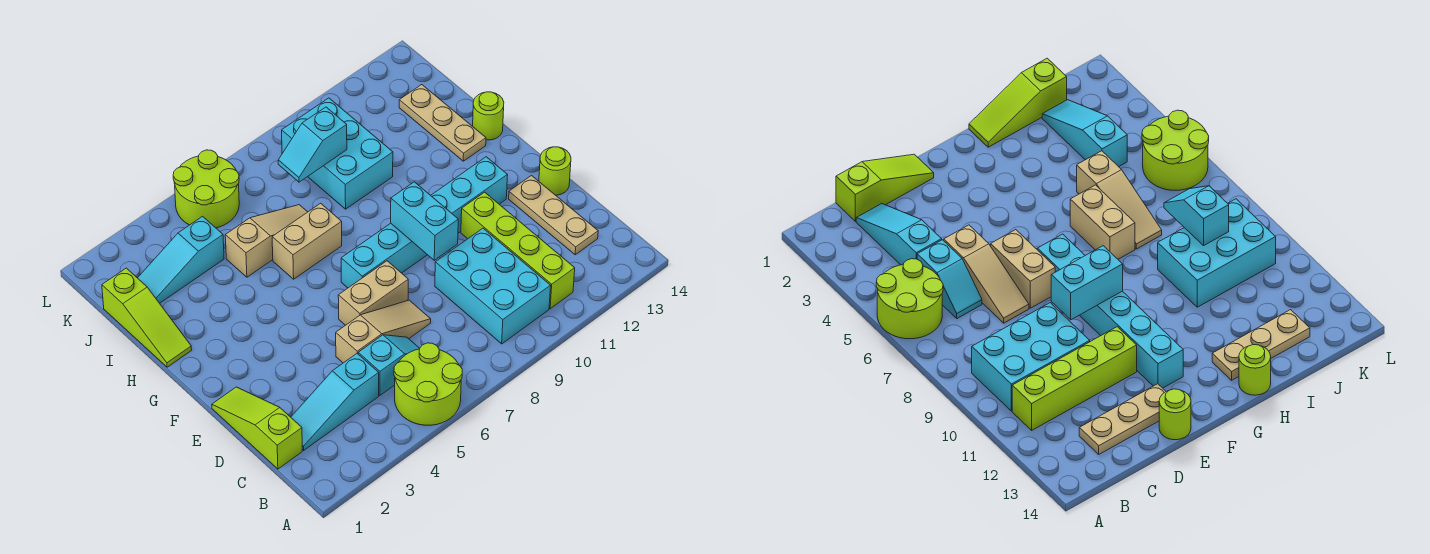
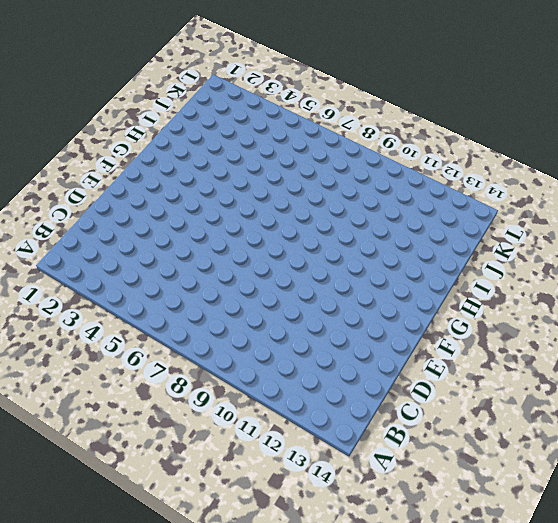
none -> lime 2x2 round brick [394,343,462,425]
none -> cyan 2x3 brick [435,228,551,344]
none -> lime 1x4 brick [461,192,575,309]

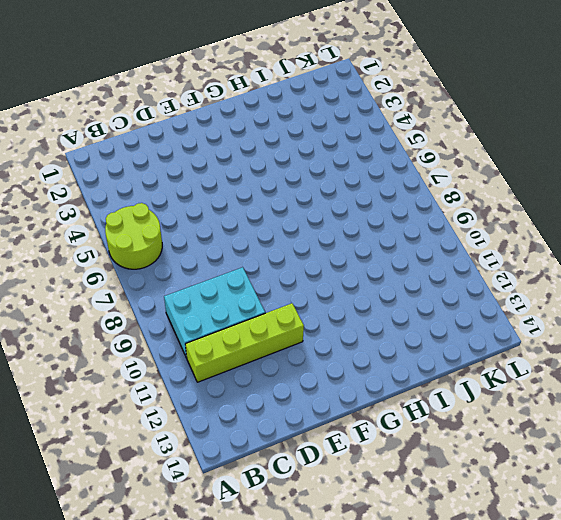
none -> lime 1x3 slope [212,387,302,469]
none -> cyan 1x3 slope [291,354,379,450]
none -> cyan 1x2 slope [358,335,420,396]

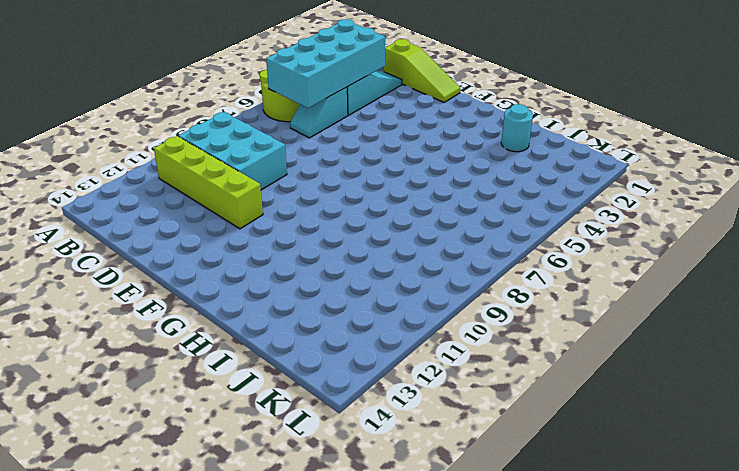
cyan 2x4 brick [266,19,385,108] -> none
cyan 1x1 round brick [501,104,533,152] -> none
none -> tan 1x3 plate [509,176,598,255]
none -> tan 1x3 slope [336,300,431,363]
none -> tan 1x2 brick [338,261,408,325]

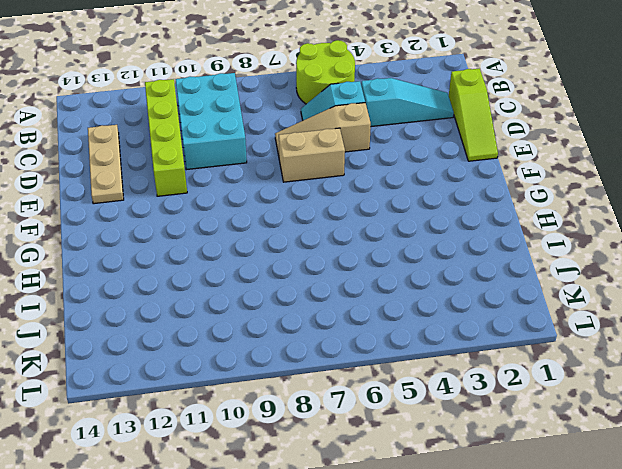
none -> lime 1x1 round brick [539,147,571,195]
none -> cyan 1x6 brick [341,157,508,288]
none -> lime 1x3 slope [102,268,192,367]

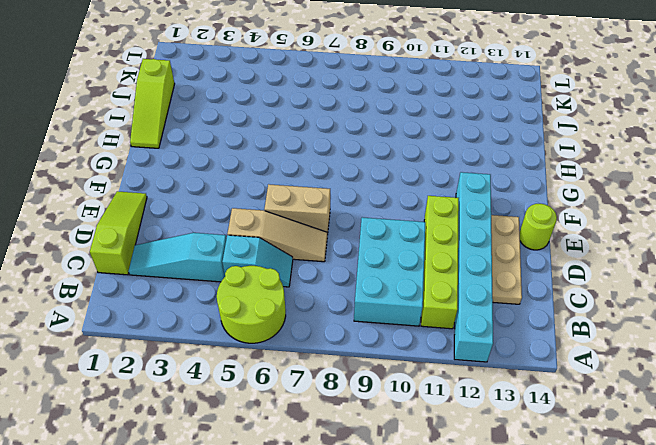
cyan 1x6 brick [454,172,493,362] -> cyan 1x6 brick turned to [341,157,508,288]
none -> tan 1x2 brick [272,203,342,279]
none -> tan 1x3 plate [399,85,486,161]
none -> lime 1x1 round brick [473,92,504,140]

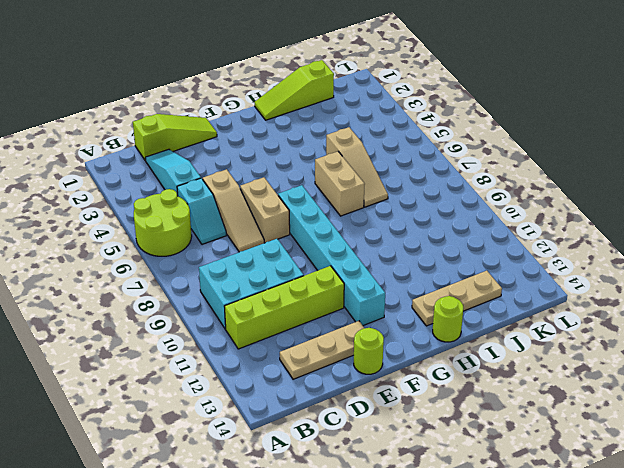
none -> cyan 2x3 brick [282,98,393,209]
none -> cyan 1x3 slope [138,216,224,303]
none -> lime 2x2 round brick [173,150,239,228]

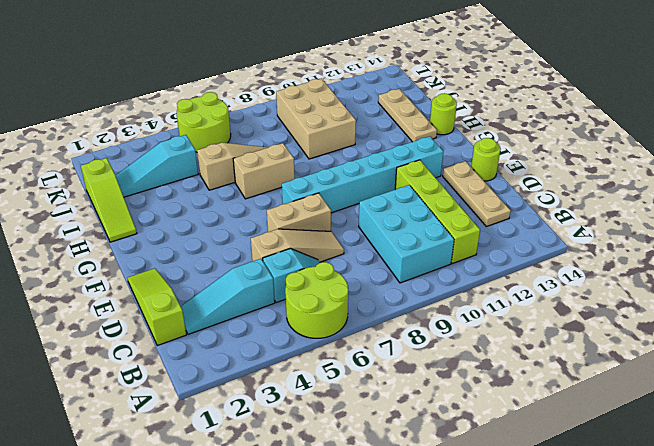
tan 2x3 brick [276,79,356,159] -> cyan 2x3 brick [282,98,393,209]
none -> cyan 1x2 brick [391,182,458,260]
none -> cyan 1x2 slope [278,107,347,182]

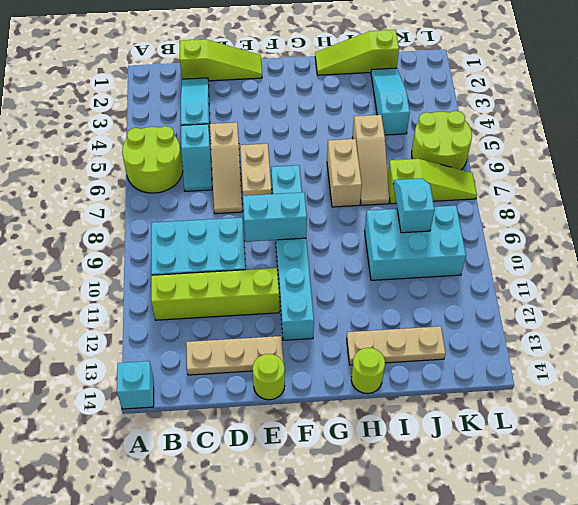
cyan 1x1 brick [117,361,154,409] -> none
lime 1x3 slope [388,159,477,204] -> none

